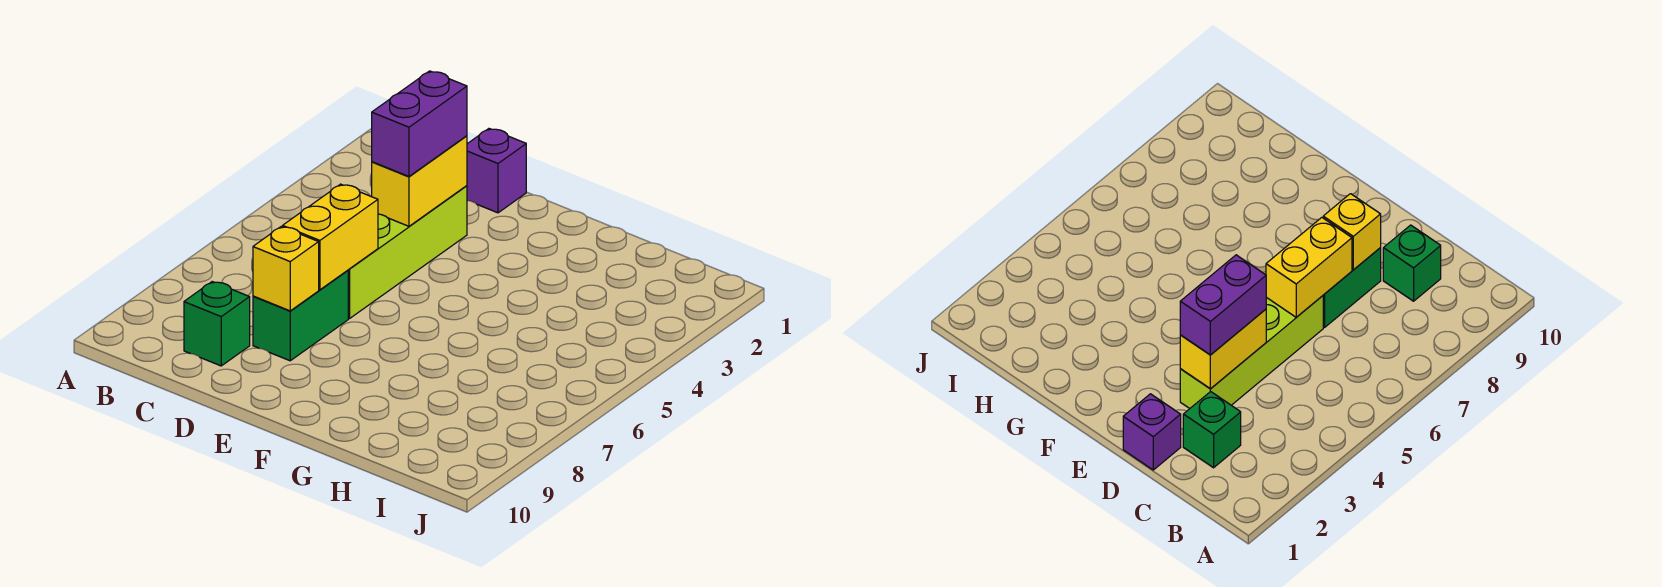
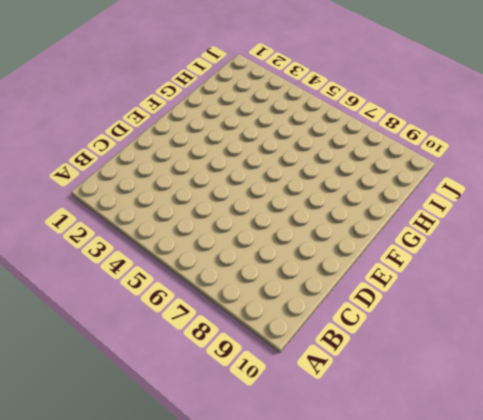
none -> green 1x1 brick [1183,392,1241,468]
none -> green 1x1 brick [184,282,250,366]

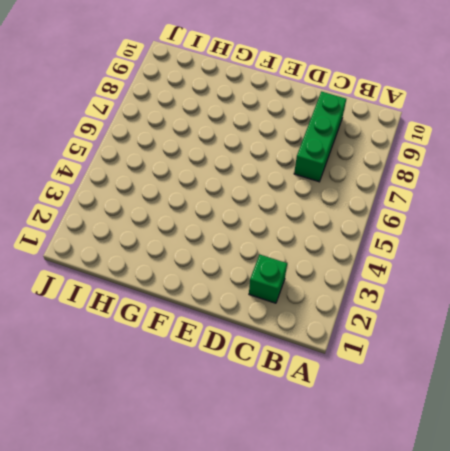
green 1x3 brick [294,92,346,182] -> green 1x1 brick [184,282,250,366]
none -> purple 1x1 brick [467,129,526,213]
none -> lime 1x4 brick [348,186,467,318]

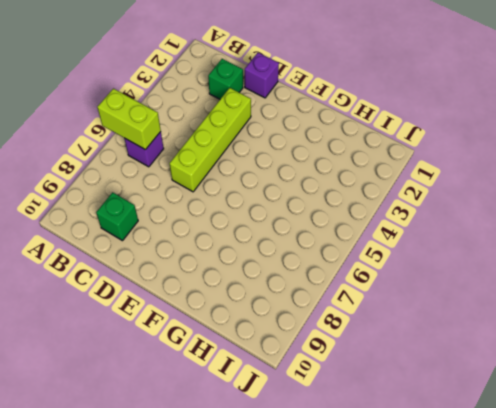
lime 1x2 brick [97,89,161,150] -> none
purple 1x1 brick [124,132,164,167] -> none
none -> green 1x2 brick [253,270,348,361]
none -> yellow 1x2 brick [372,136,467,226]

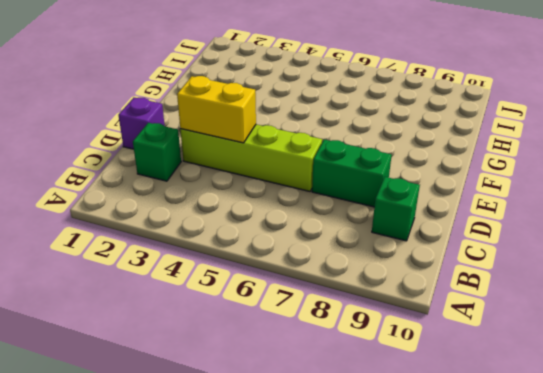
none -> yellow 1x2 brick [283,184,378,290]
none -> yellow 1x1 brick [253,227,319,311]

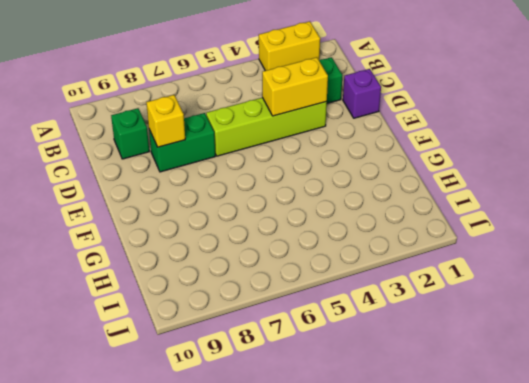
yellow 1x2 brick [259,21,320,71] -> yellow 1x2 brick moved to [283,184,378,290]
none -> purple 1x2 brick [372,71,467,176]

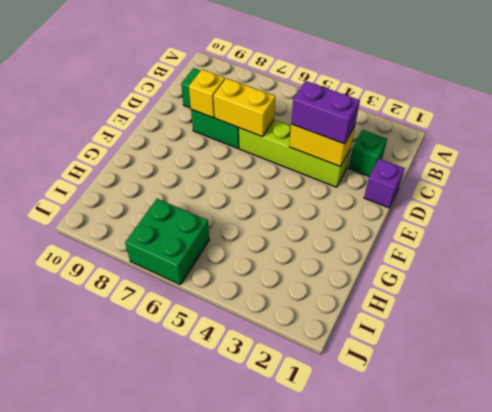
green 2x2 brick [125,199,210,285] -> none

